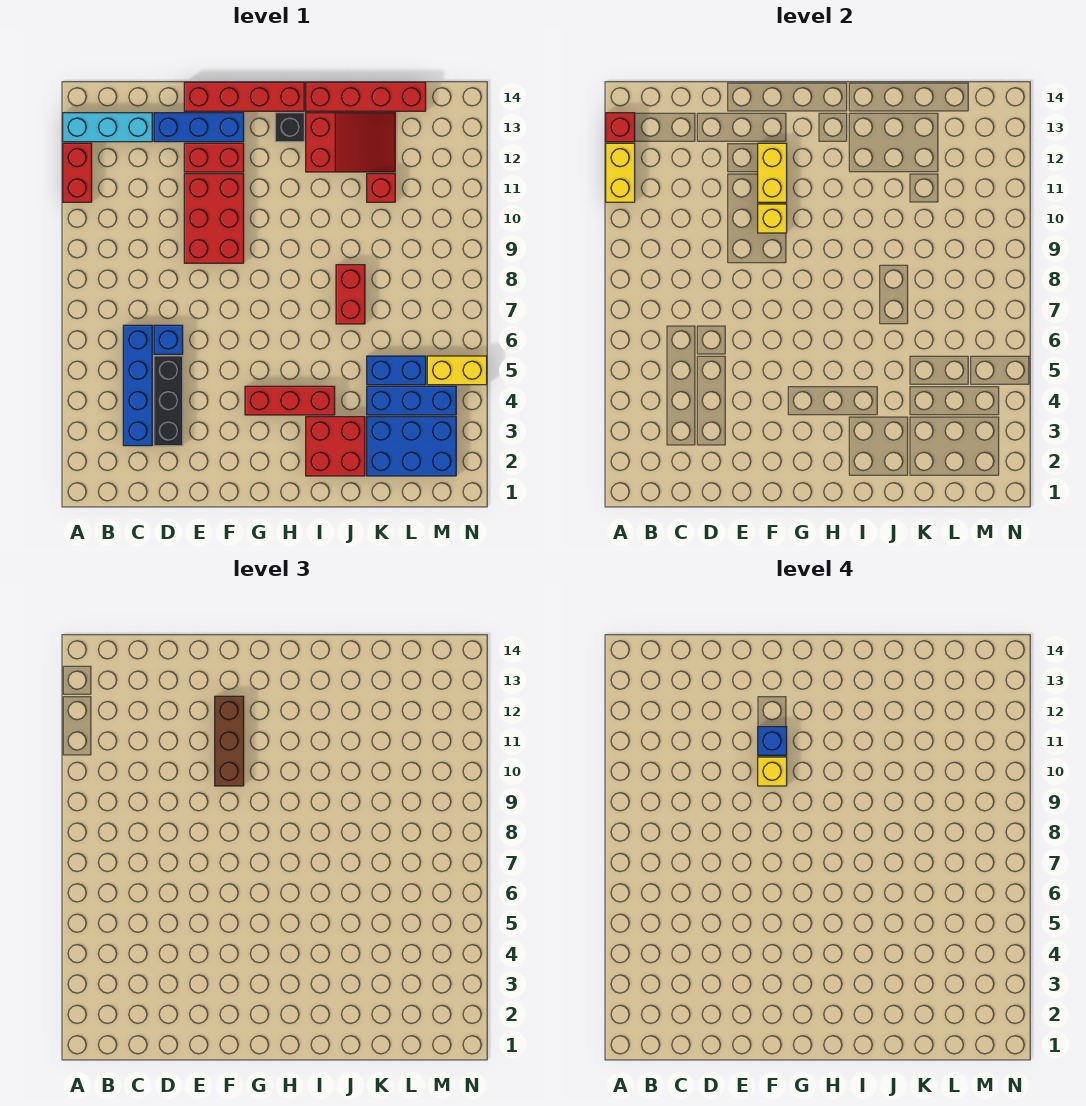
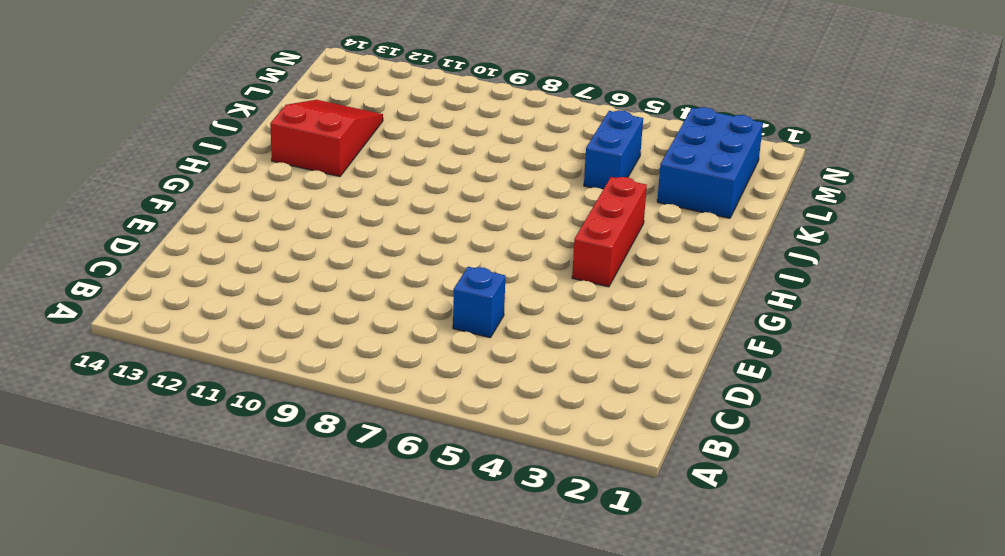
none -> red 1x2 brick [63,143,92,202]
none -> cyan 1x3 brick [63,113,152,142]
none -> blue 1x4 brick [123,325,152,446]

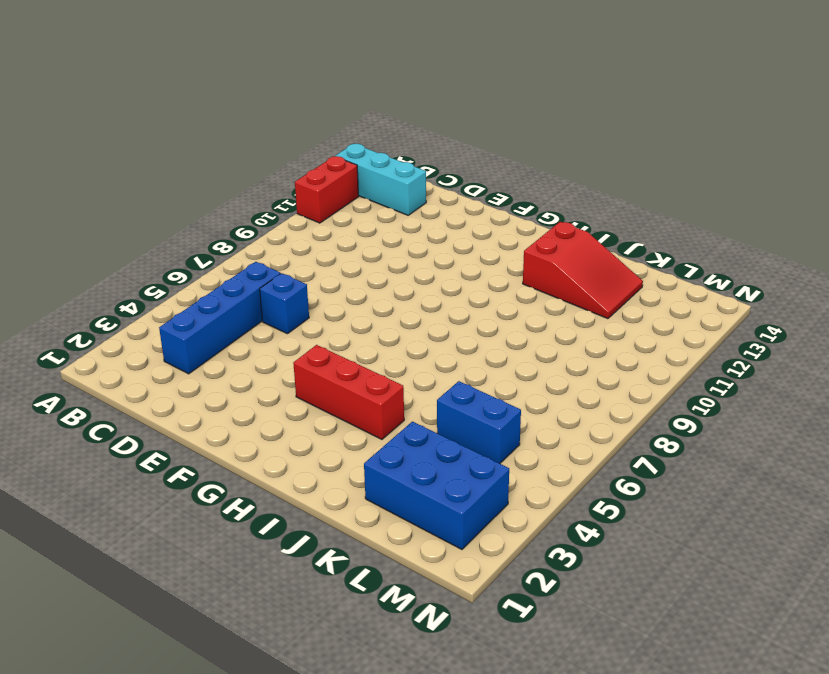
none -> black 1x3 brick [154,356,183,446]
none -> blue 1x3 brick [154,113,244,142]
none -> red 2x3 brick [184,174,244,263]

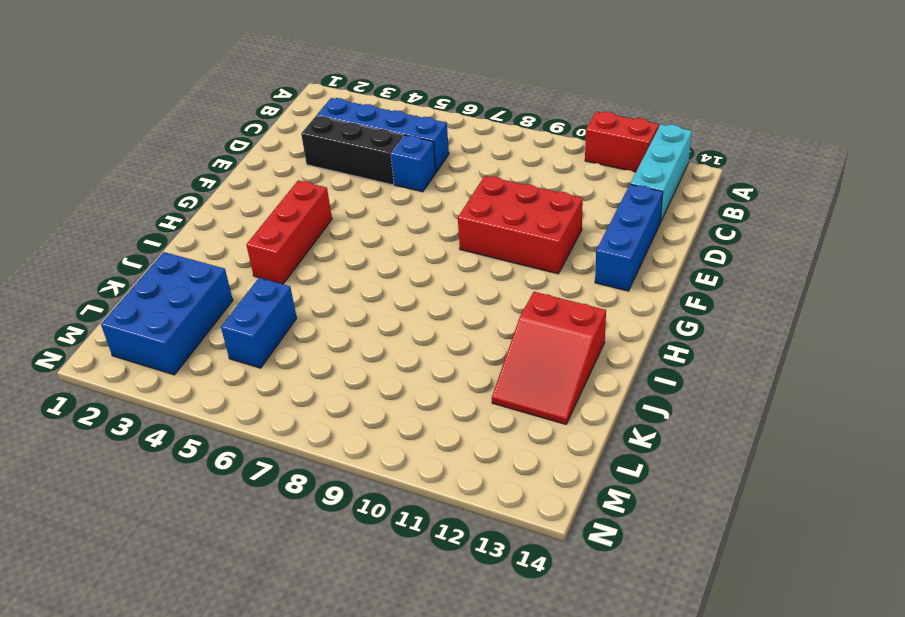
none -> red 1x2 brick [184,143,244,172]
none -> red 1x4 brick [184,82,304,111]
none -> black 1x1 brick [275,113,304,142]

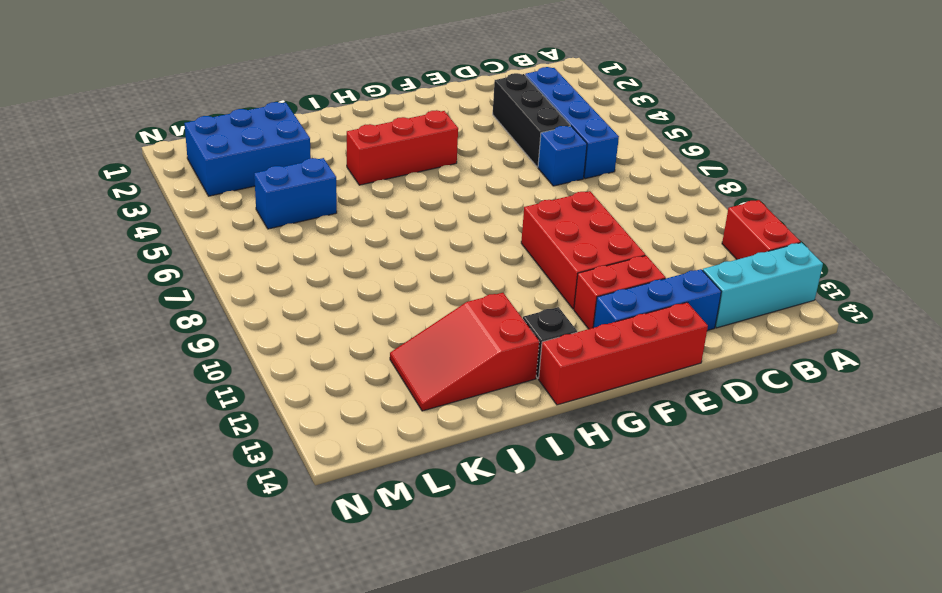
none -> red 2x2 brick [306,417,365,476]
none -> red 1x4 brick [306,82,426,111]
none -> red 1x2 brick [336,265,365,324]

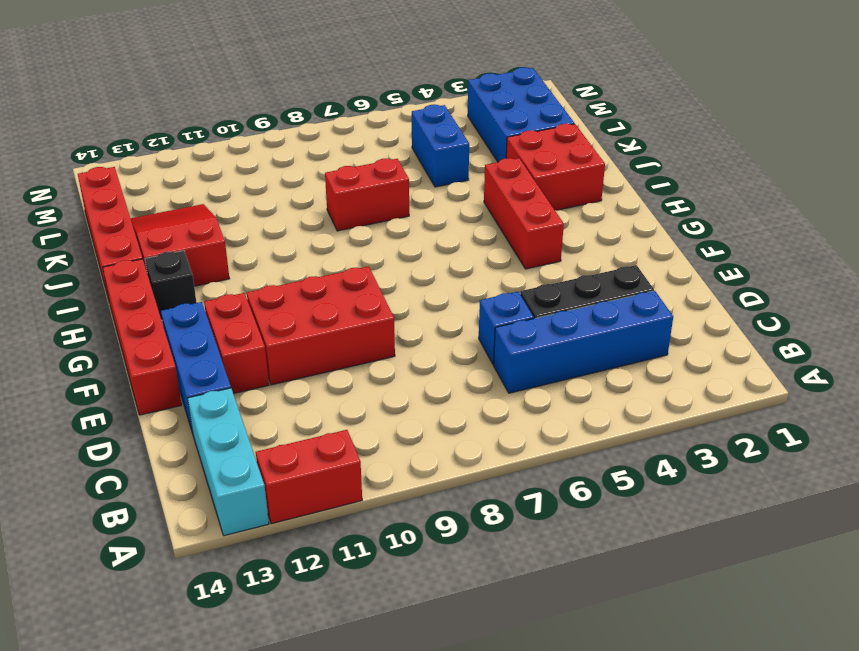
none -> blue 1x3 brick [367,386,456,415]
none -> red 1x1 brick [367,174,395,202]
none -> yellow 1x2 brick [427,356,487,385]

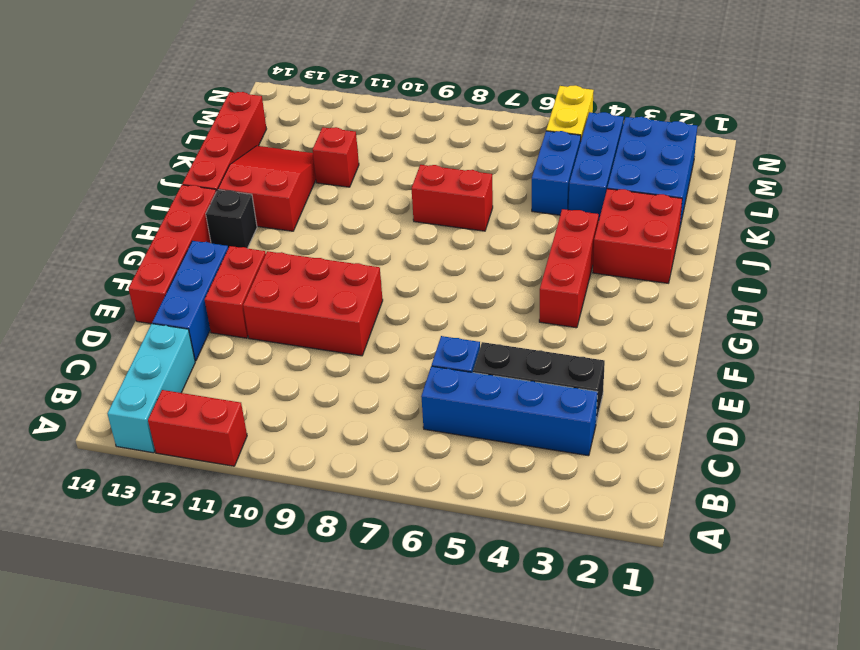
none -> yellow 1x2 brick [606,143,635,202]
none -> red 1x1 brick [606,113,635,142]
none -> yellow 1x1 brick [758,204,787,233]

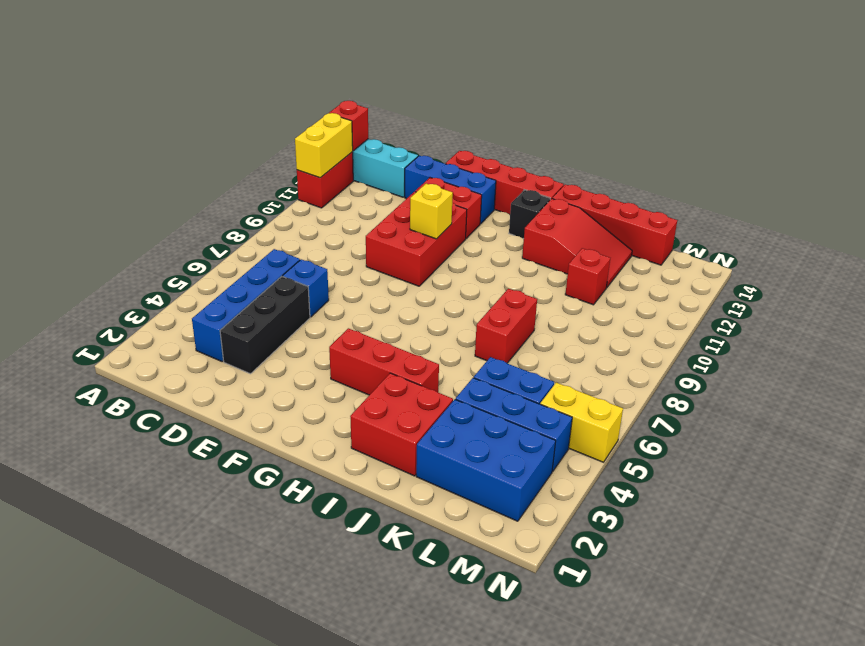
none -> yellow 1x2 brick [758,143,787,202]
none -> brown 1x3 brick [215,696,244,786]
none -> yellow 1x1 brick [758,757,787,786]

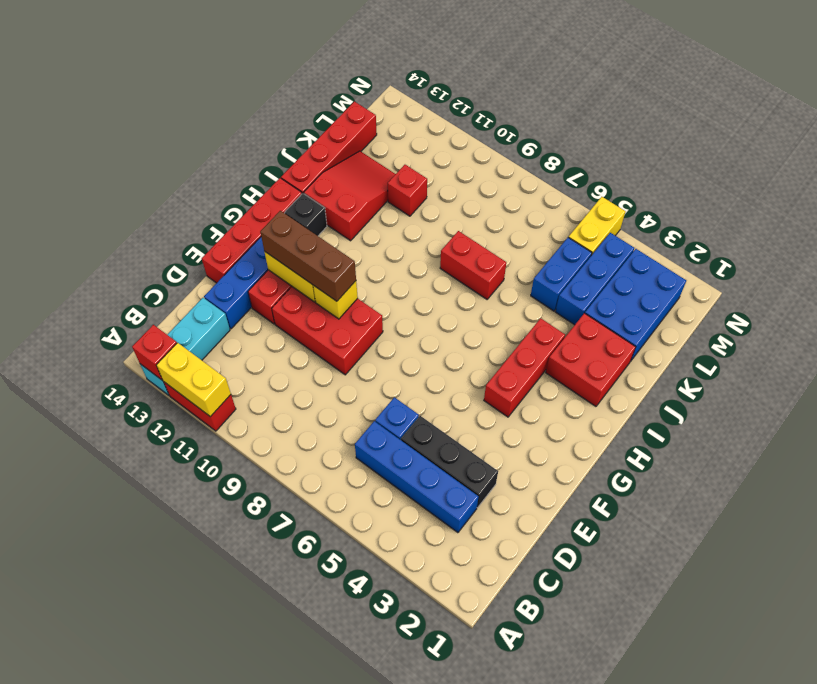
none -> yellow 1x1 brick [758,757,787,786]
none -> blue 1x1 brick [758,727,787,755]

